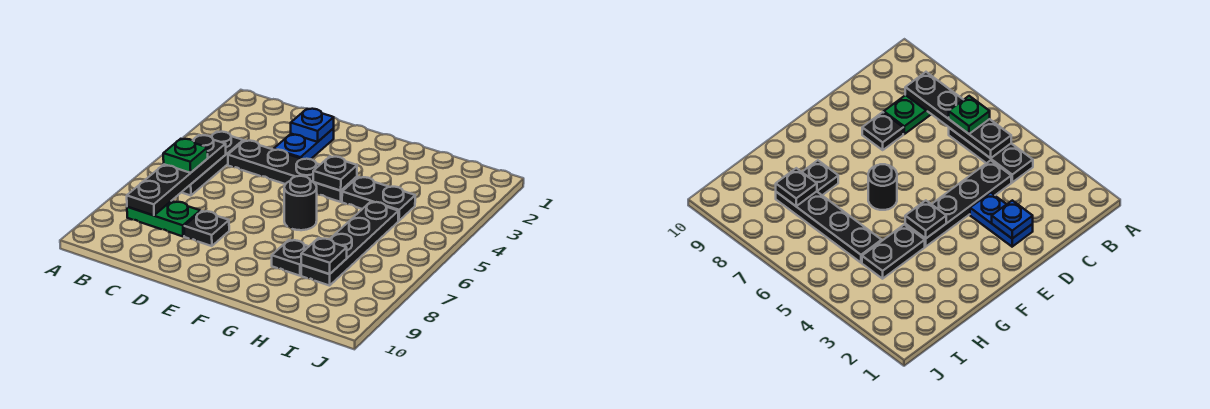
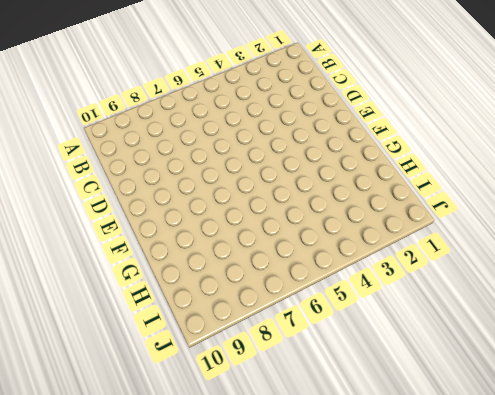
none -> black 1x3 plate [181,132,243,196]
none -> green 1x2 plate [127,201,200,236]
none -> black 1x4 plate [228,141,357,202]

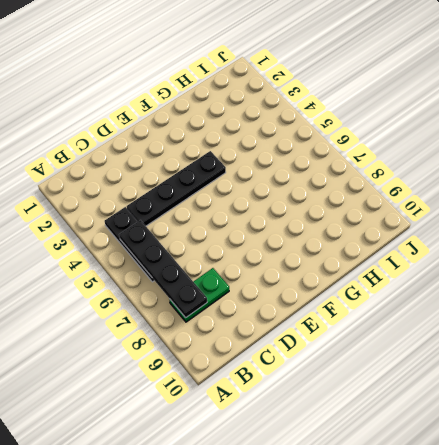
none -> blue 1x2 plate [274,129,334,159]
none -> black 1x1 plate [184,211,229,246]
none -> black 1x1 round brick [284,176,317,230]

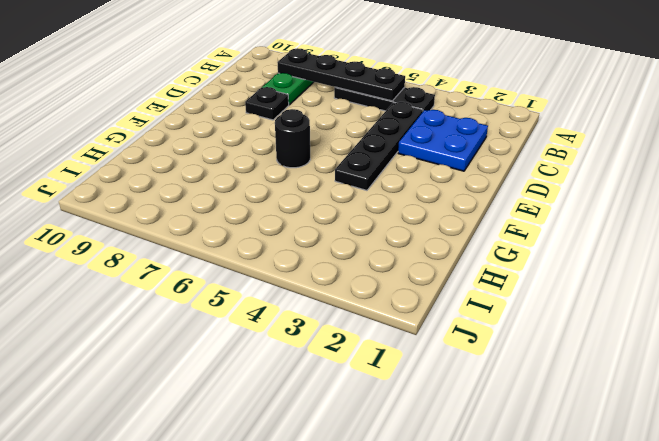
blue 2x2 plate [398,110,488,171] -> blue 1x2 plate [274,129,334,159]
none -> black 1x2 plate [342,177,415,221]
none -> black 1x1 plate [272,240,309,276]
none -> black 1x4 plate [301,202,398,286]

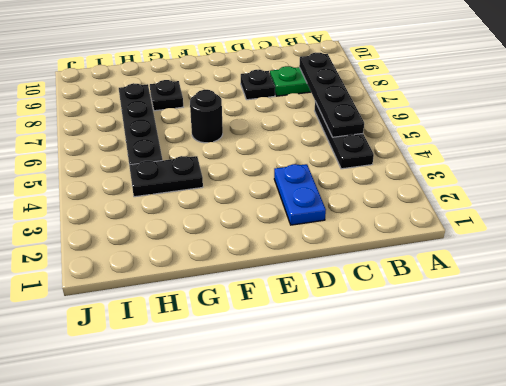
none -> black 1x4 plate [228,141,357,202]
none -> blue 1x1 plate [291,109,334,142]
none -> black 1x1 plate [313,156,357,191]

